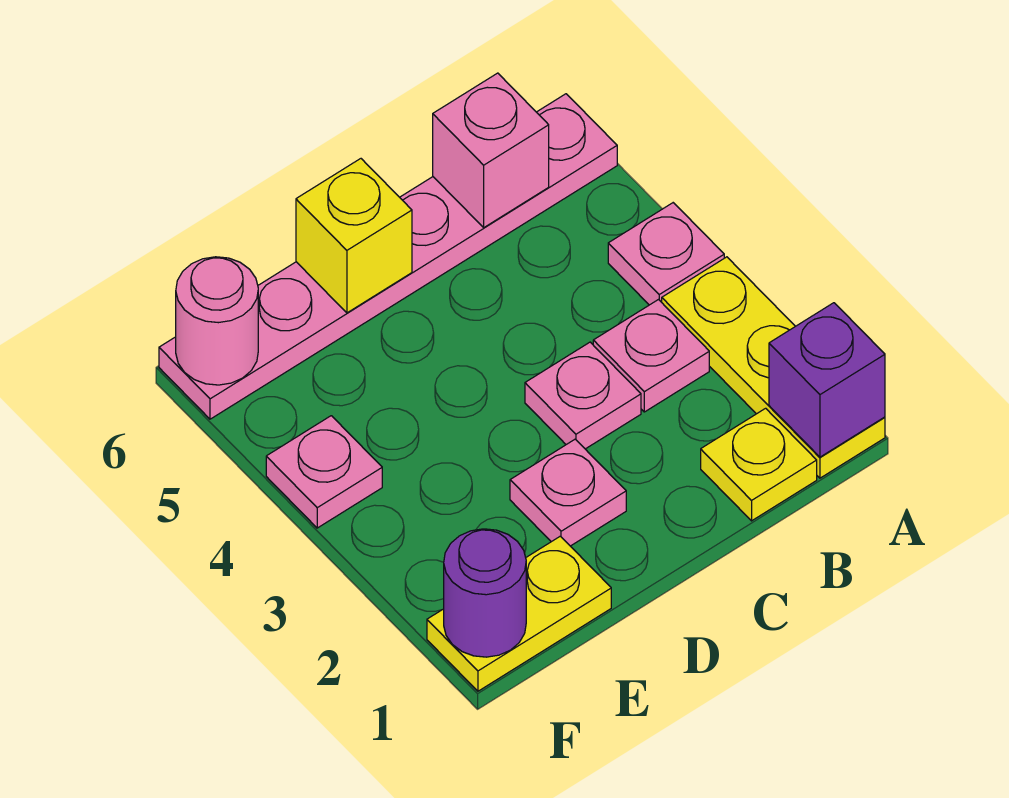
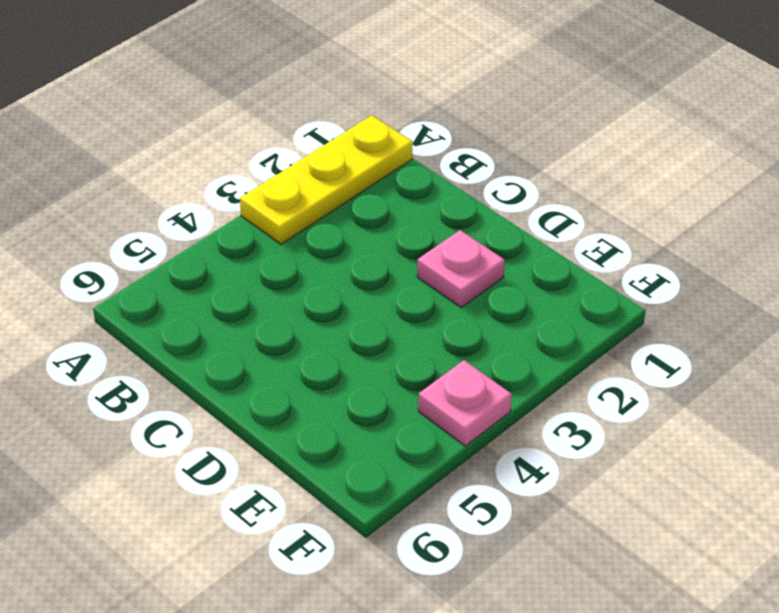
none -> pink 1x1 plate [608,203,724,305]
none -> pink 1x6 plate [159,94,617,419]
none -> yellow 1x1 plate [701,408,817,521]

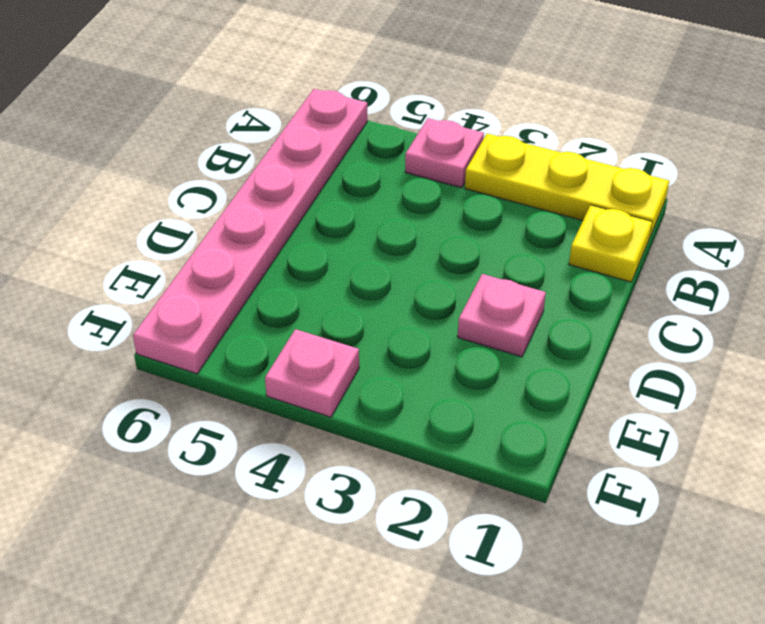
none -> pink 1x1 plate [593,300,709,412]
none -> pink 1x1 plate [525,342,641,449]
none -> yellow 1x2 plate [427,536,611,691]

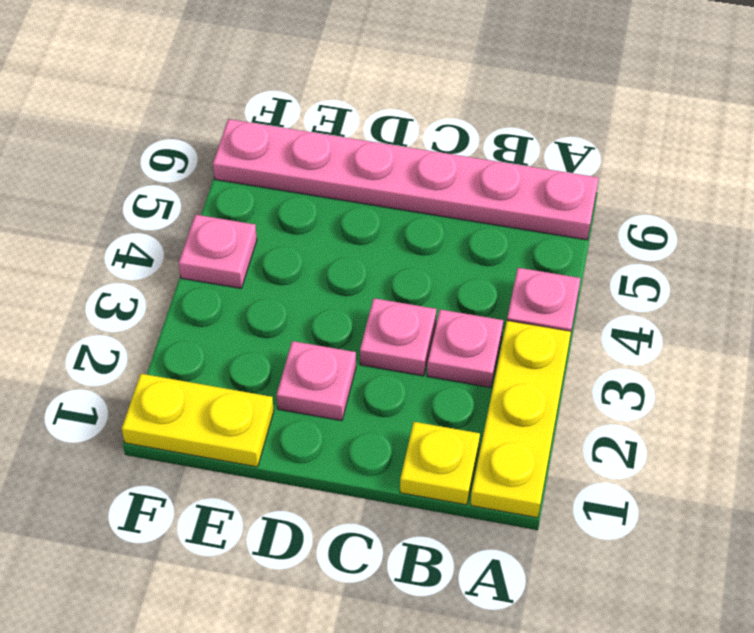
none -> purple 1x1 brick [769,303,885,457]
none -> pink 1x1 brick [433,73,549,227]
none -> yellow 1x1 brick [296,159,412,313]

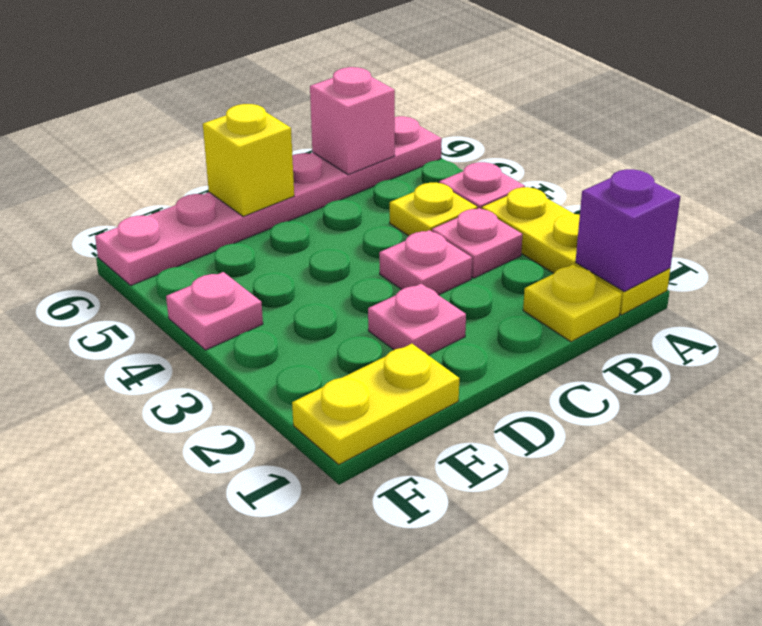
yellow 1x1 plate [390,183,477,236] -> none
none -> purple 1x1 round brick [444,529,526,657]
none -> pink 1x1 round brick [176,257,258,385]

